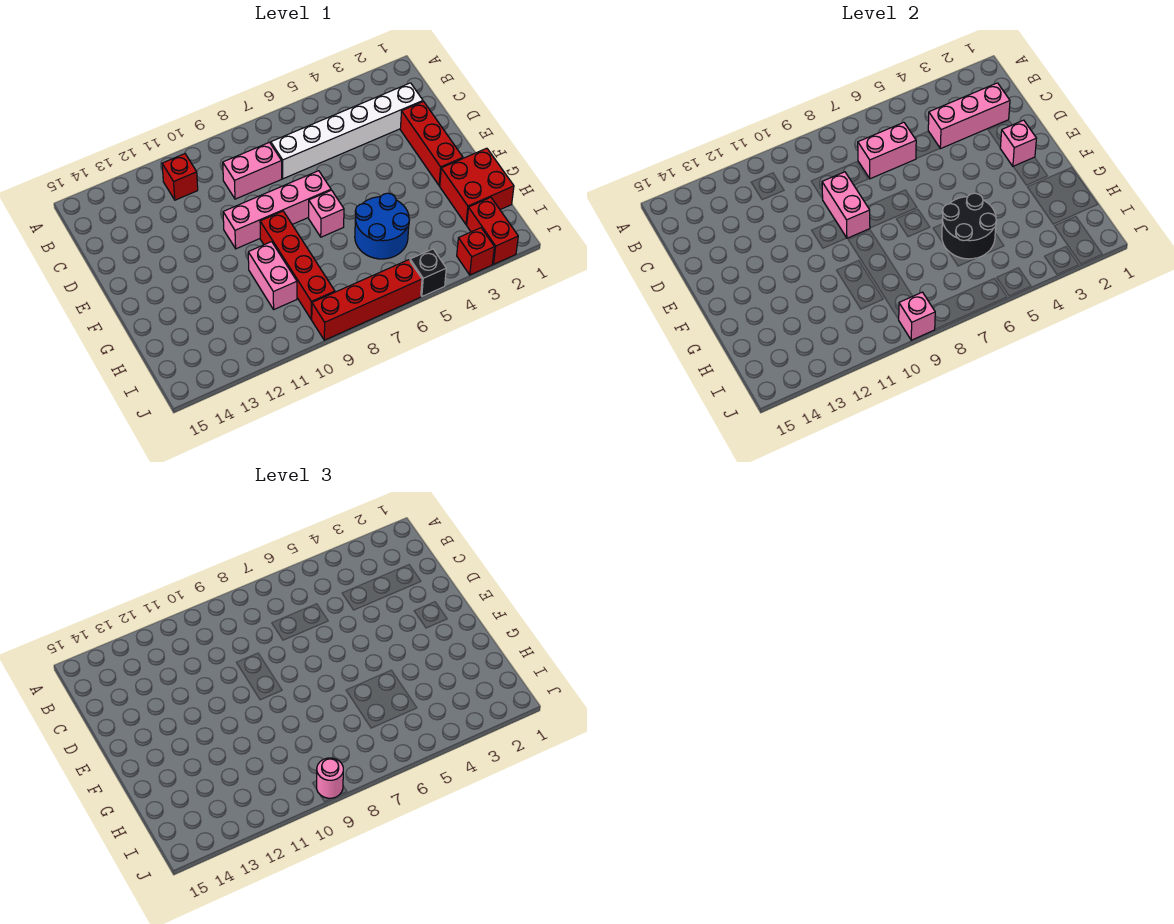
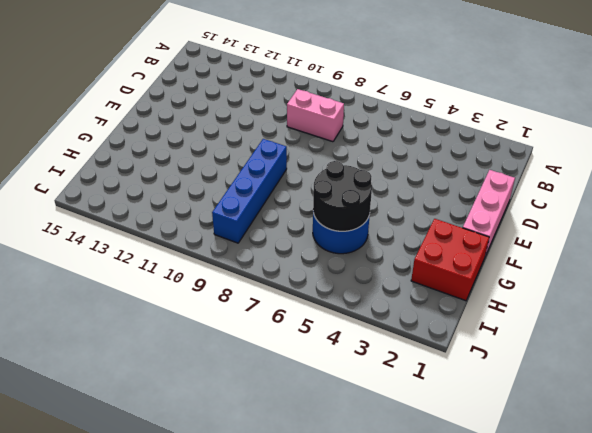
pink 1x3 brick [463,170,515,256] -> pink 1x3 brick turned to [928,83,1010,149]
blue 1x4 brick [212,139,287,243] -> red 1x4 brick [260,211,335,319]
none -> red 1x1 brick [162,154,198,200]
none -> white 1x6 brick [271,83,423,179]
none -> red 1x3 brick [400,102,463,186]

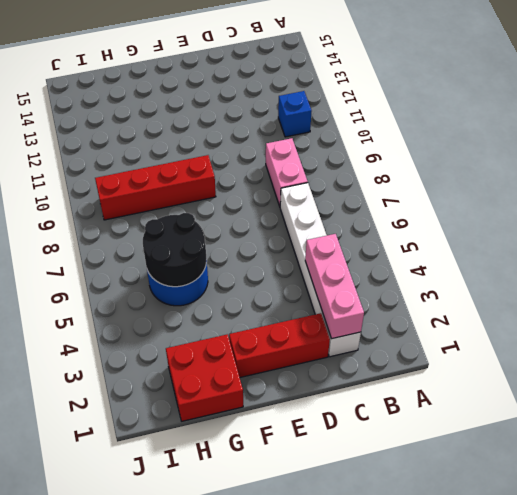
blue 1x1 brick [278,91,312,137] -> red 1x1 brick [162,154,198,200]
none -> pink 1x4 brick [223,171,331,249]
none -> pink 1x1 brick [309,190,344,237]
none -> pink 1x2 brick [248,242,297,309]

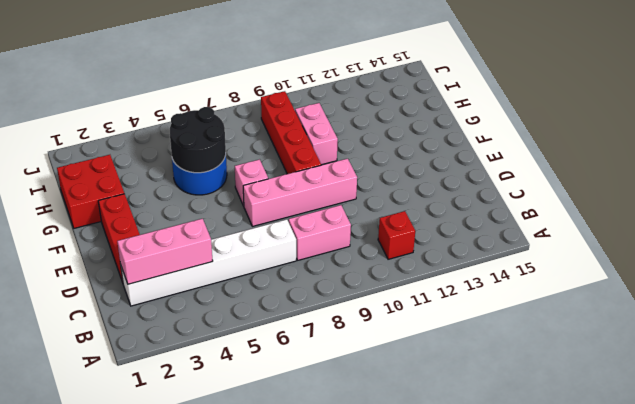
none -> red 1x2 brick [467,197,518,264]
none -> red 1x1 brick [457,228,494,275]
none -> black 1x1 brick [410,249,446,296]

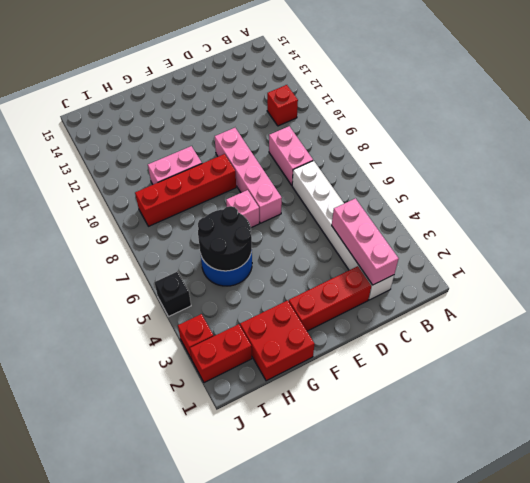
none -> red 1x4 brick [312,260,422,340]
none -> pink 1x2 brick [858,122,916,179]
none -> pink 1x2 brick [822,172,870,238]

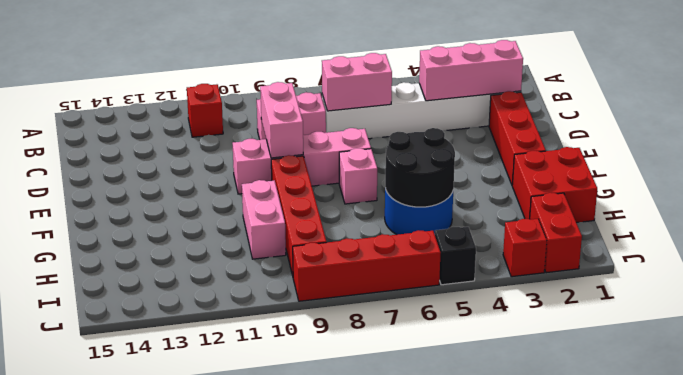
none -> pink 1x1 brick [1000,120,1036,166]
none -> pink 1x1 brick [899,292,935,340]
none -> pink 1x1 round brick [317,758,343,799]

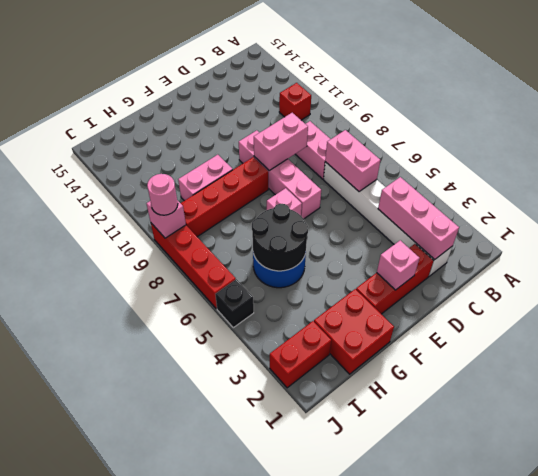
none -> red 1x1 brick [457,228,494,275]

